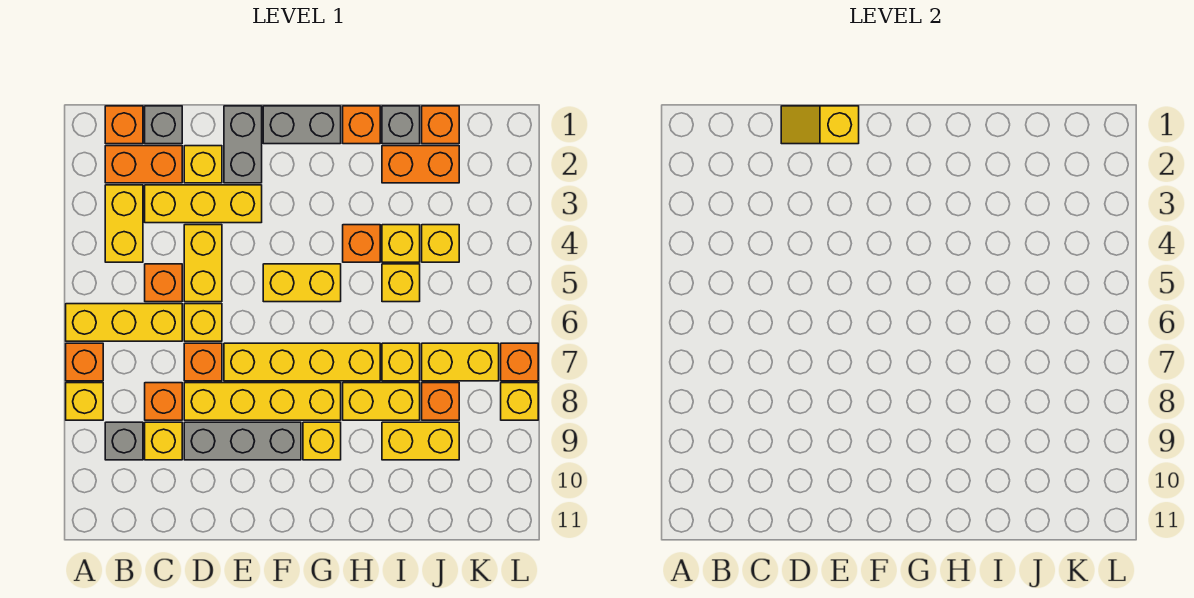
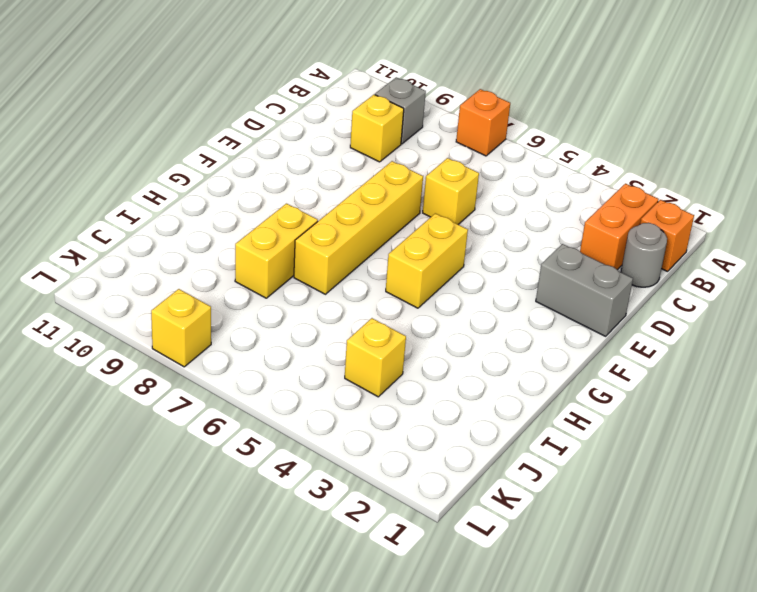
grey 1x1 round brick [621,223,667,287] -> grey 1x1 brick [145,106,182,144]
none -> yellow 1x3 brick [66,304,182,341]
none -> yellow 1x1 brick [66,383,103,420]
none -> yellow 1x2 brick [105,185,143,262]
none -> yellow 1x3 brick [145,185,262,223]

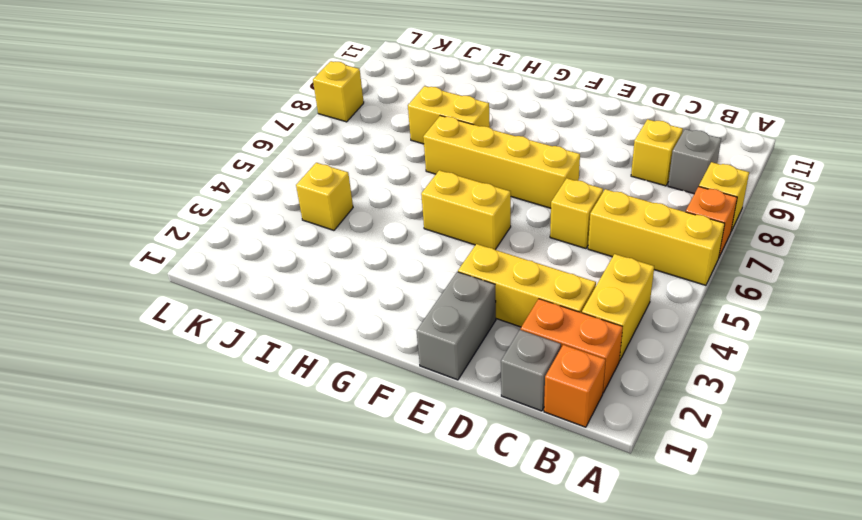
none -> orange 1x1 brick [145,264,182,302]
none -> orange 1x1 brick [145,383,182,420]
none -> yellow 1x1 brick [184,146,222,183]
none -> yellow 1x2 brick [184,225,222,302]

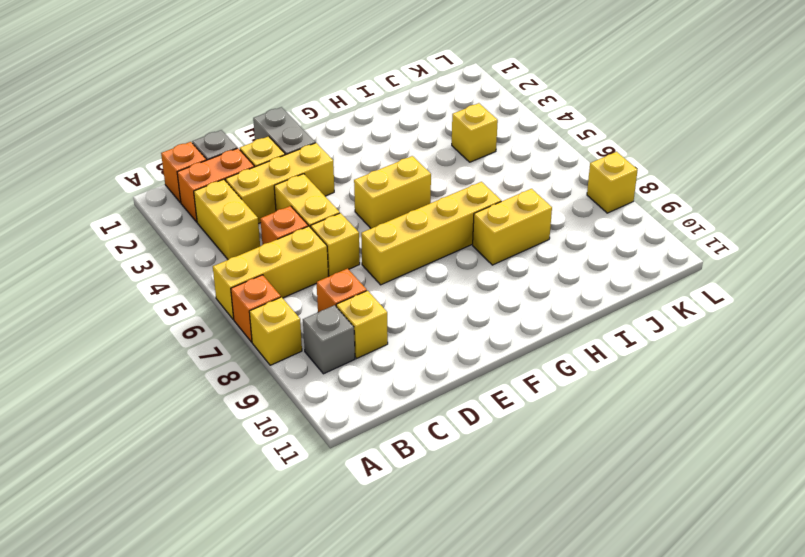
none -> orange 1x1 brick [184,343,222,381]
none -> yellow 1x4 brick [184,383,341,420]
none -> grey 1x3 brick [184,422,301,460]
none -> grey 1x2 brick [263,106,341,144]

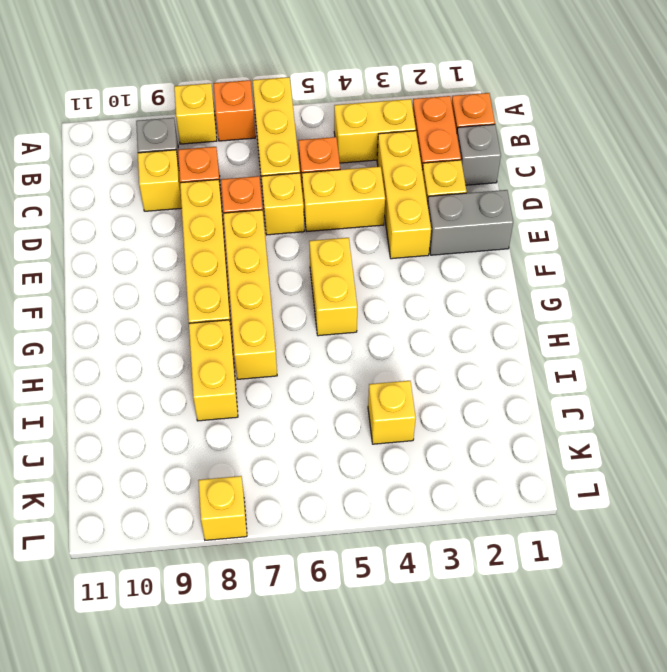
none -> grey 1x3 brick [184,422,301,460]
none -> grey 1x2 brick [263,106,341,144]
none -> yellow 1x1 brick [303,422,341,460]
none -> orange 1x1 brick [343,106,380,144]

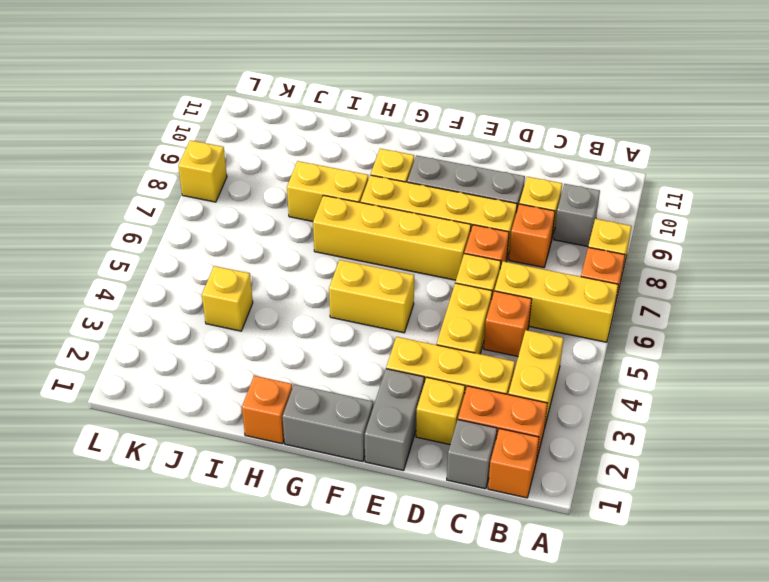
none -> orange 1x1 brick [343,225,380,262]
none -> grey 1x1 brick [382,106,420,144]
none -> orange 1x2 brick [382,146,459,183]
none -> yellow 1x1 brick [382,225,420,262]

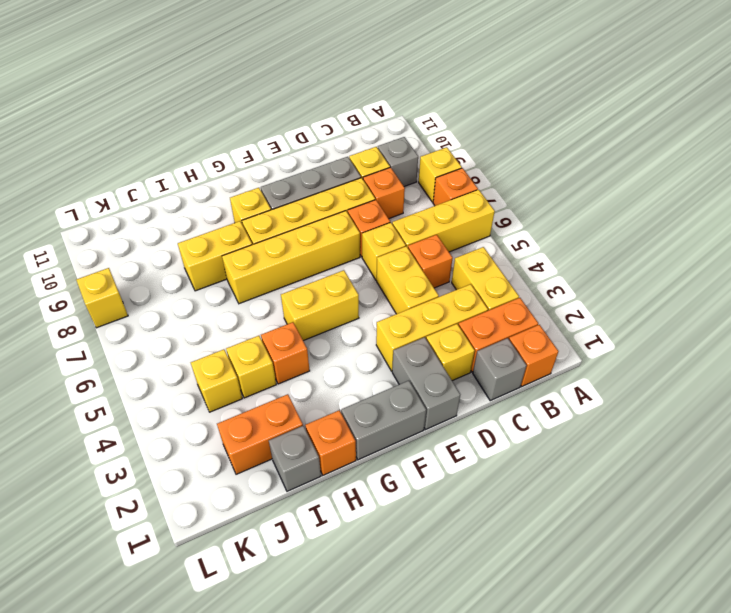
none -> yellow 1x1 brick [382,264,420,302]
none -> yellow 1x1 brick [382,343,420,381]
none -> yellow 1x2 brick [382,422,459,460]
none -> orange 1x1 brick [422,106,459,144]

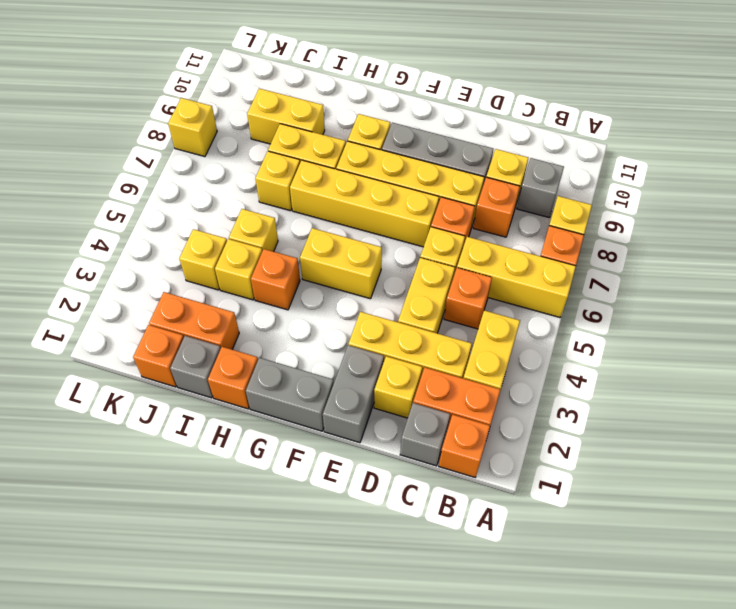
none -> yellow 1x2 brick [422,343,499,381]
none -> orange 1x1 brick [422,383,459,420]
none -> orange 1x1 brick [501,343,538,381]
none -> yellow 1x2 slope [781,106,859,144]

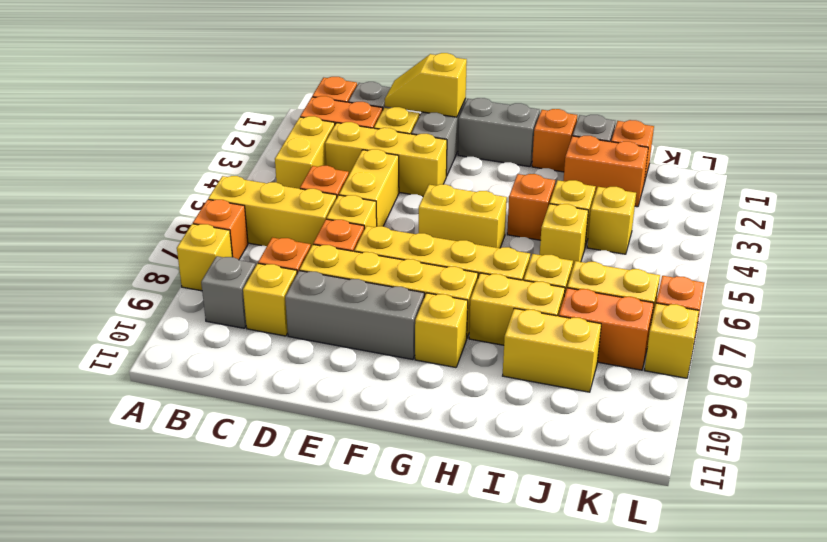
orange 1x2 brick [559,288,654,370] -> orange 1x1 brick [422,383,459,420]

